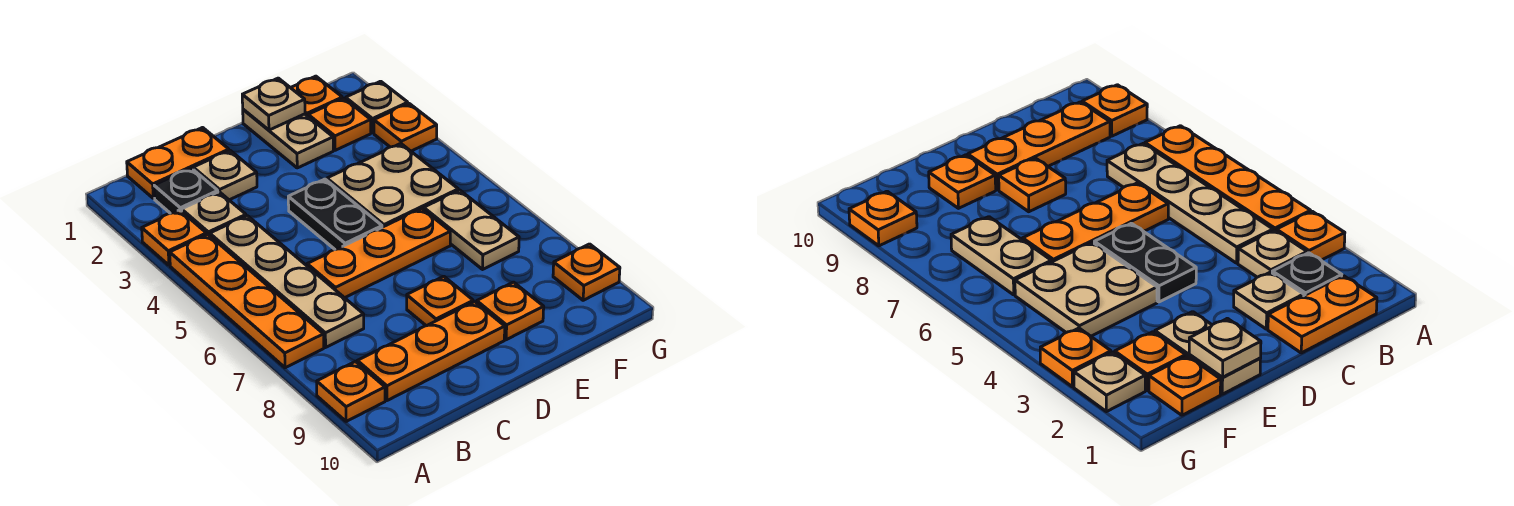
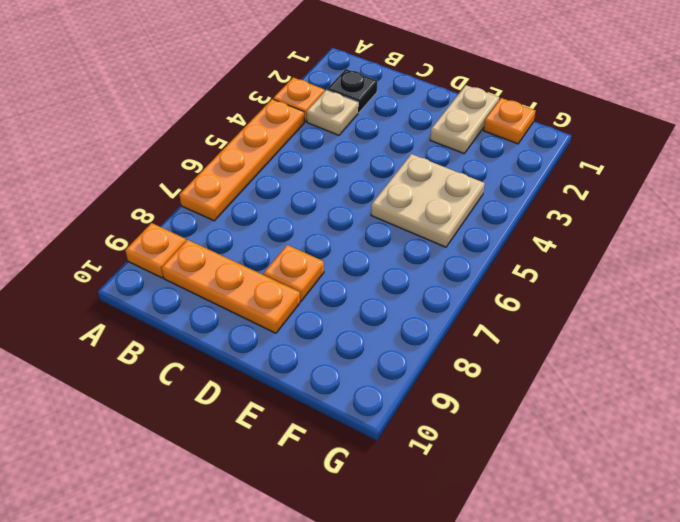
none -> orange 1x2 plate [127,128,229,198]
none -> tan 1x4 plate [210,216,364,347]
none -> tan 1x1 plate [193,151,257,200]

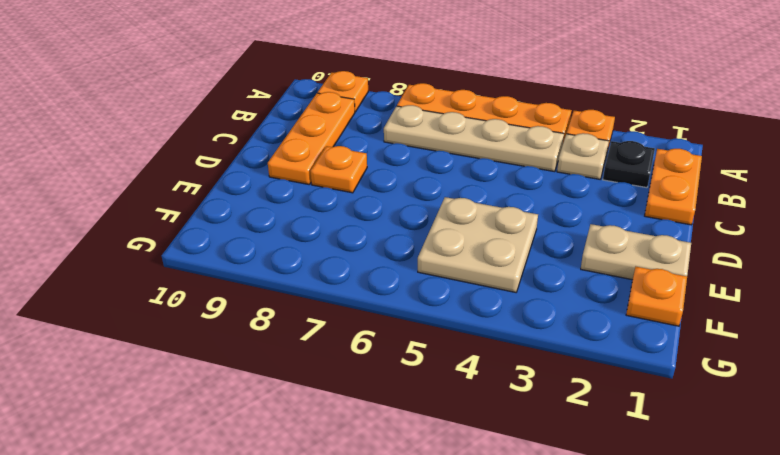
none -> tan 1x1 plate [193,151,257,200]
none -> orange 1x3 plate [307,208,450,298]
none -> black 1x2 plate [288,179,382,250]

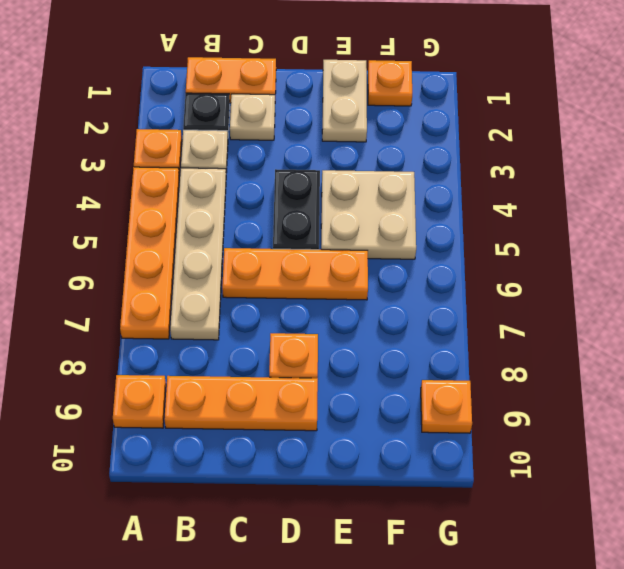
none -> orange 1x1 plate [477,282,544,340]
none -> orange 1x1 plate [308,98,371,150]
none -> tan 1x2 plate [424,190,519,269]

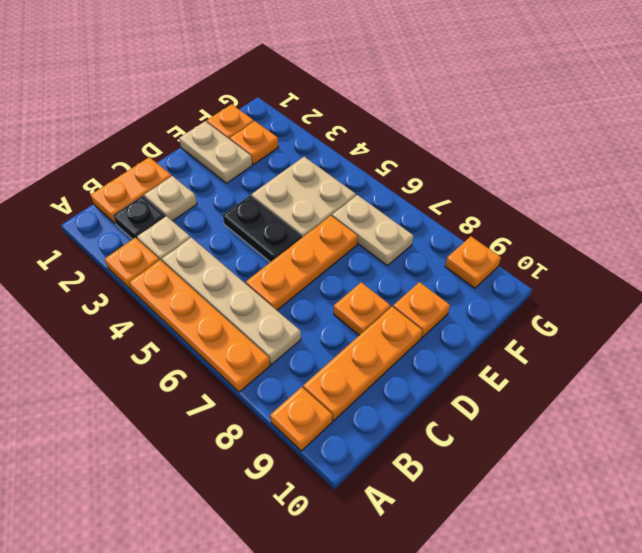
none -> tan 1x1 plate [346,81,408,133]
none -> orange 1x1 plate [374,104,437,151]
none -> tan 1x1 plate [242,78,305,130]

